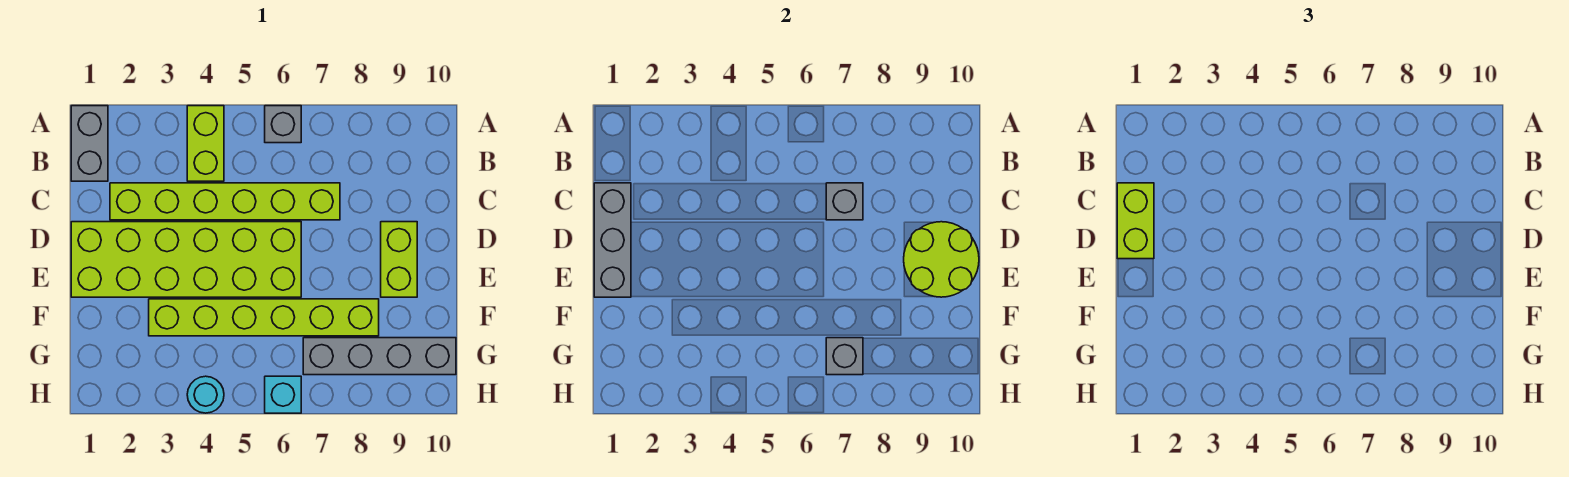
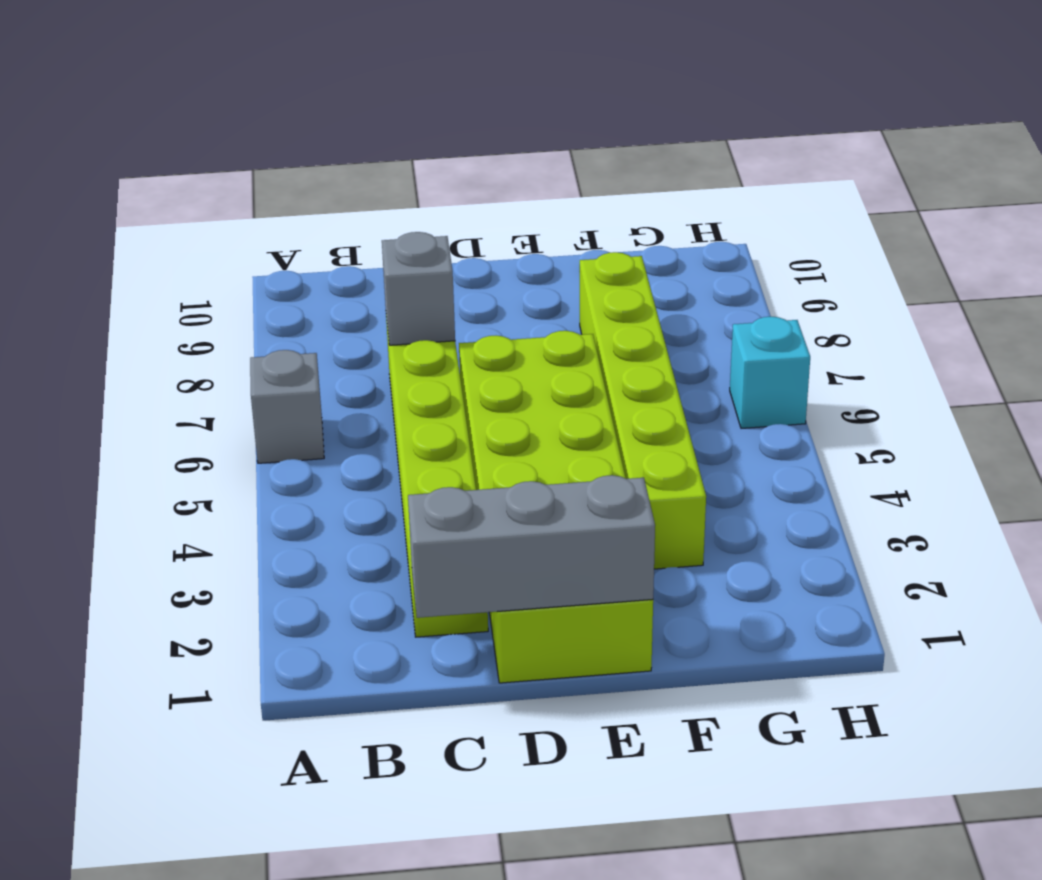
none -> grey 1x2 brick [71,106,108,181]
none -> lime 1x2 brick [187,106,224,181]
none -> lime 1x2 brick [381,222,417,297]

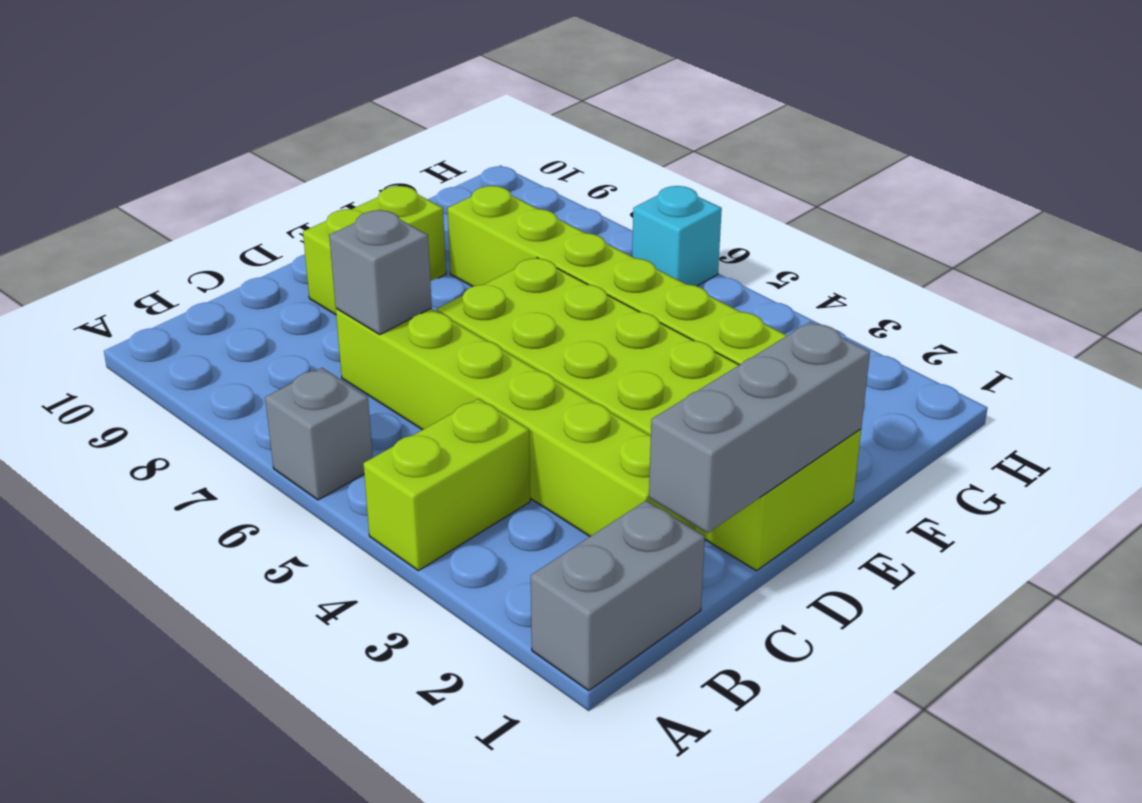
none -> grey 1x4 brick [303,338,456,375]
none -> cyan 1x1 round brick [187,376,224,413]
none -> lime 2x2 round brick [904,222,979,297]

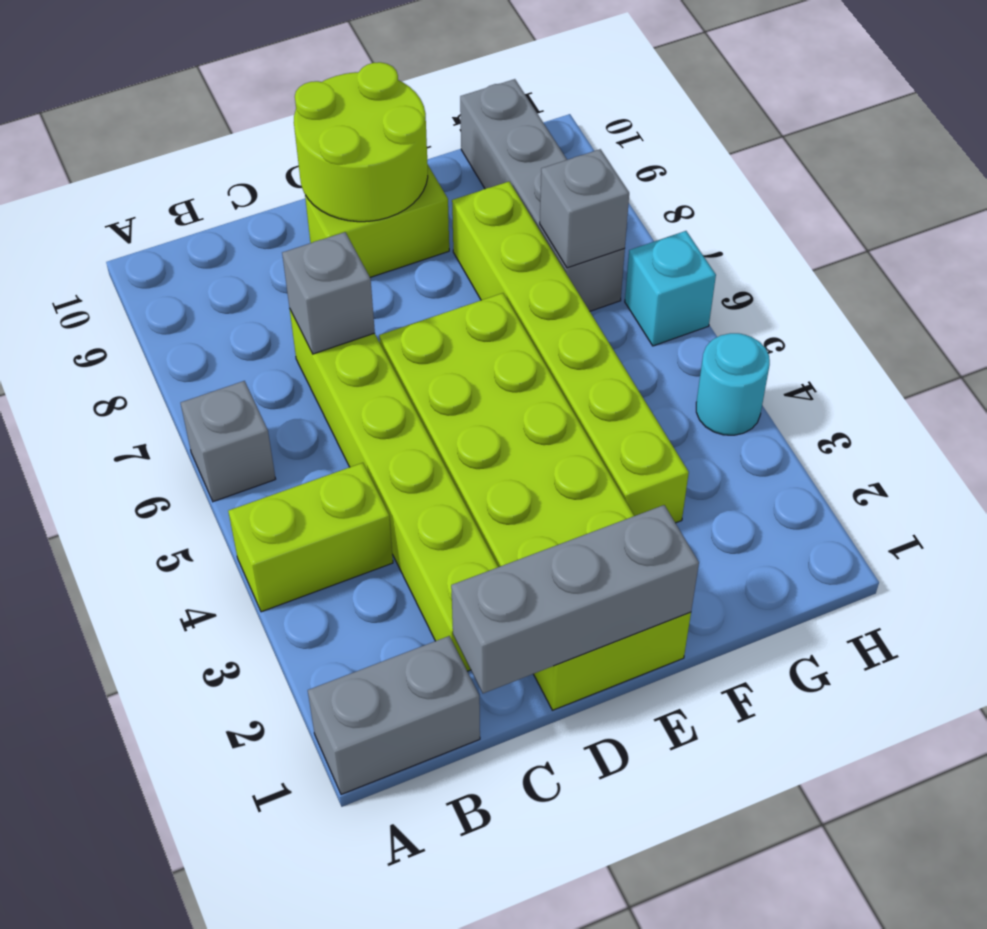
none -> lime 1x2 brick [1117,183,1154,259]

